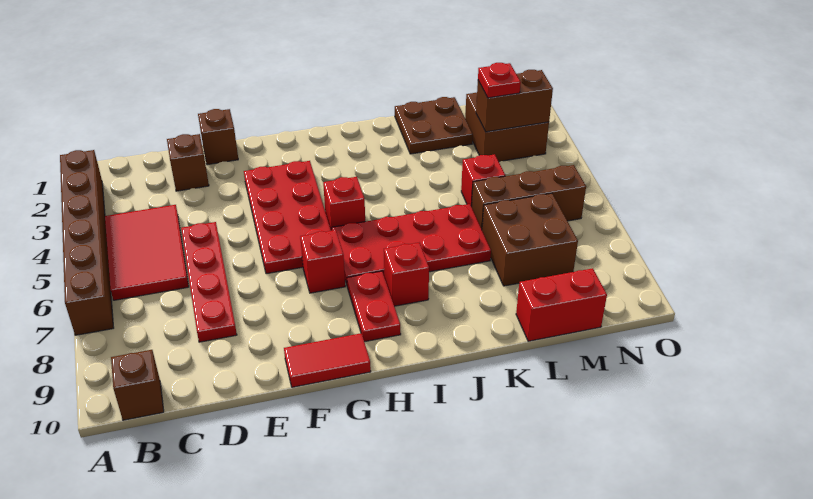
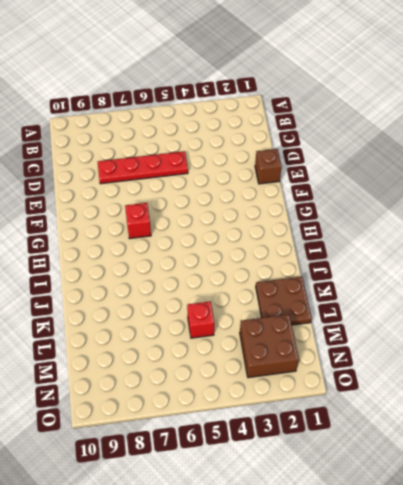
none -> brown 1x6 brick [60,150,114,335]
none -> red 2x3 tile [105,205,189,300]
none -> brown 1x1 brick [111,350,164,420]

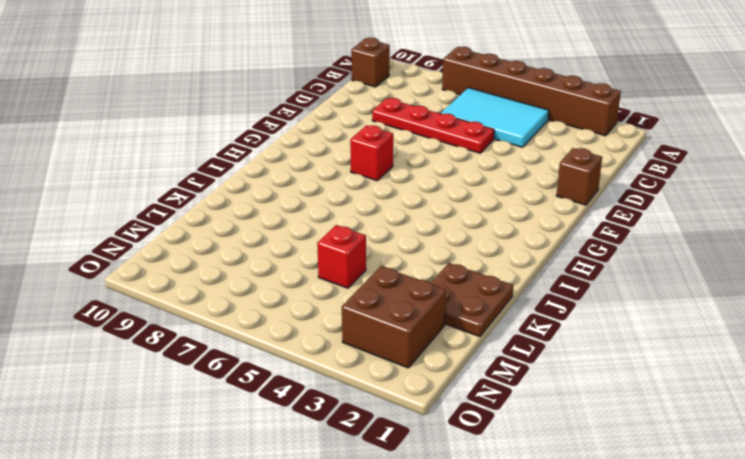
cyan 2x3 tile [441,88,549,147] -> red 2x3 tile [105,205,189,300]
none -> brown 1x1 brick [167,134,209,191]
none -> red 2x4 plate [244,161,331,274]
none -> red 1x2 tile [284,333,371,387]

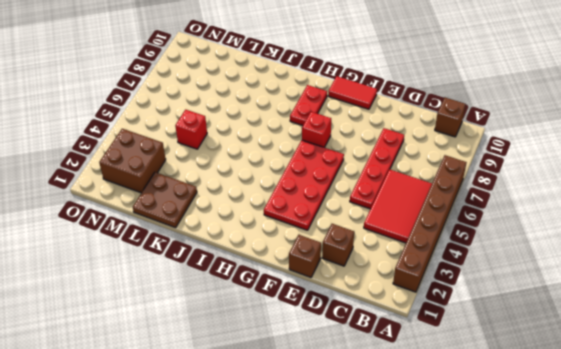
none -> red 1x1 brick [323,177,365,231]
none -> red 2x4 plate [332,204,491,285]
none -> red 1x1 brick [384,243,429,306]

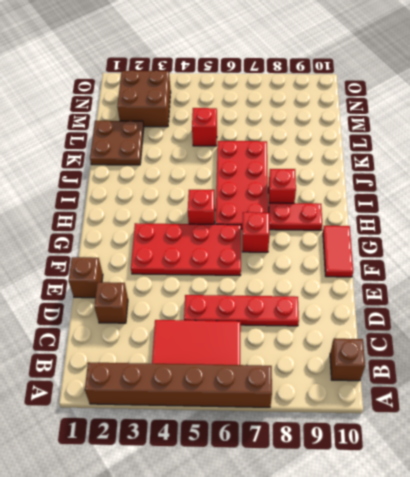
none -> brown 1x3 brick [472,165,586,229]
none -> brown 2x2 brick [482,193,578,286]
none -> red 1x2 brick [516,268,607,341]

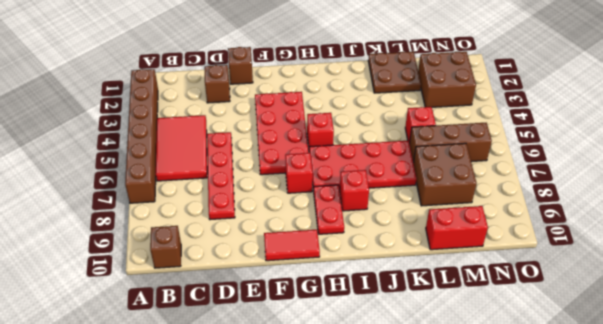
none -> brown 1x2 brick [476,70,553,132]
none -> red 1x1 plate [478,63,521,98]

